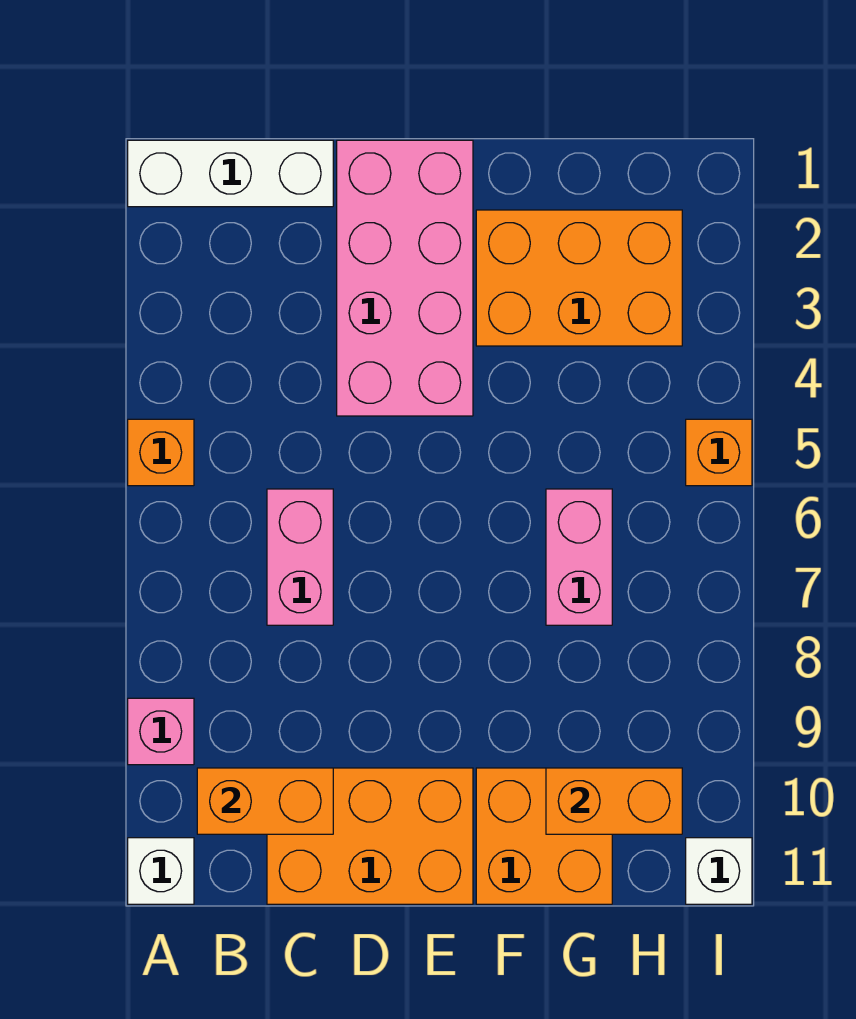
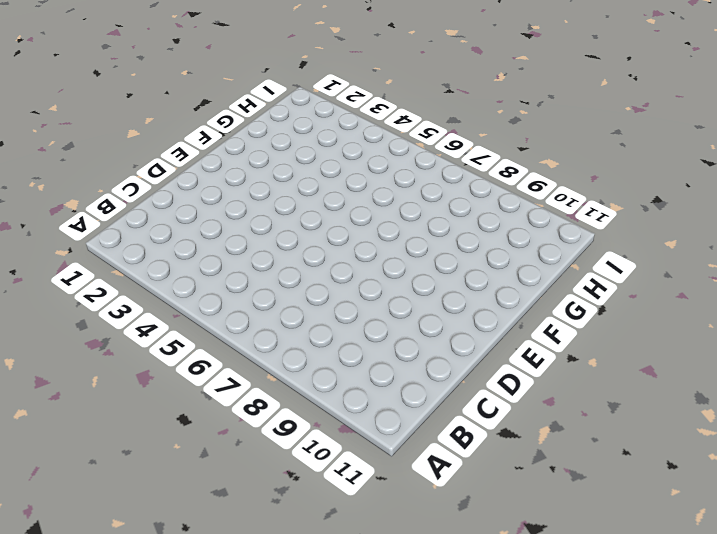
none -> white 1x3 brick [128,140,333,207]
none -> orange 1x1 brick [128,419,194,486]
none -> pink 1x1 brick [128,698,194,765]

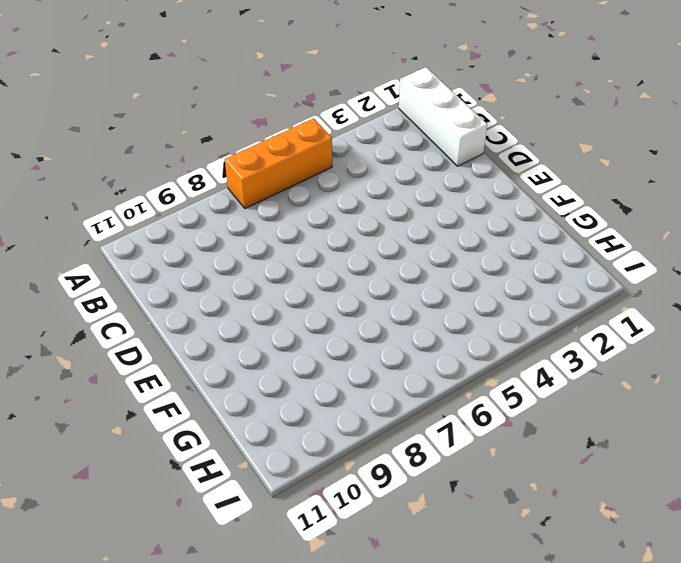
orange 1x3 brick [225,118,332,209] -> orange 1x1 brick [128,419,194,486]
none -> pink 1x1 brick [128,698,194,765]
none -> white 1x1 brick [128,838,194,904]
none -> pink 1x2 brick [267,489,333,625]

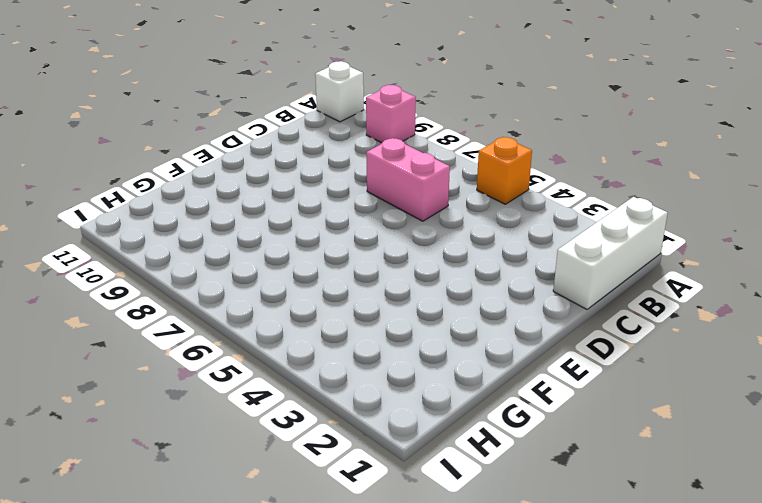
none -> orange 2x3 brick [267,768,473,904]
none -> pink 2x4 brick [337,140,473,416]
none -> orange 2x3 brick [476,210,682,346]

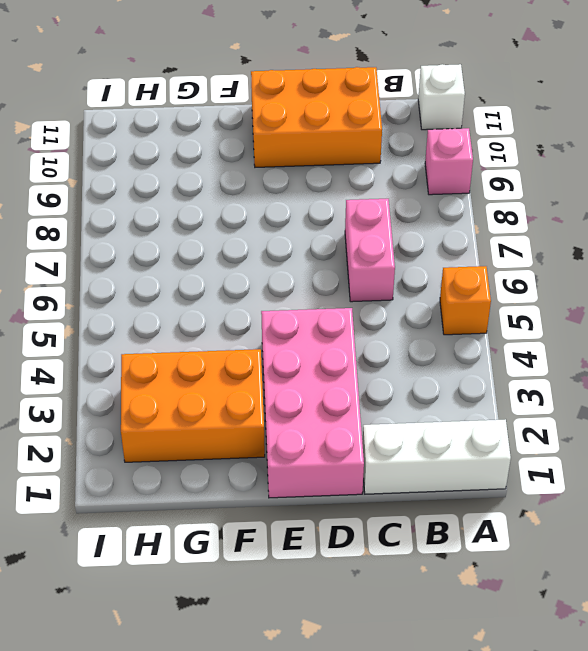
none -> orange 2x2 brick [476,768,612,904]
none -> pink 1x2 brick [546,489,612,625]
none -> orange 1x1 brick [686,419,752,486]

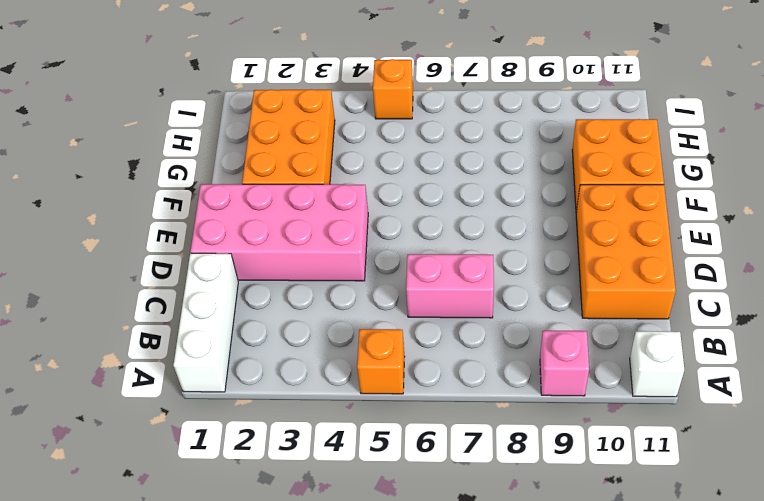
none -> pink 1x2 brick [546,489,612,625]
none -> white 1x1 brick [686,838,752,904]
none -> orange 1x2 brick [197,768,333,834]

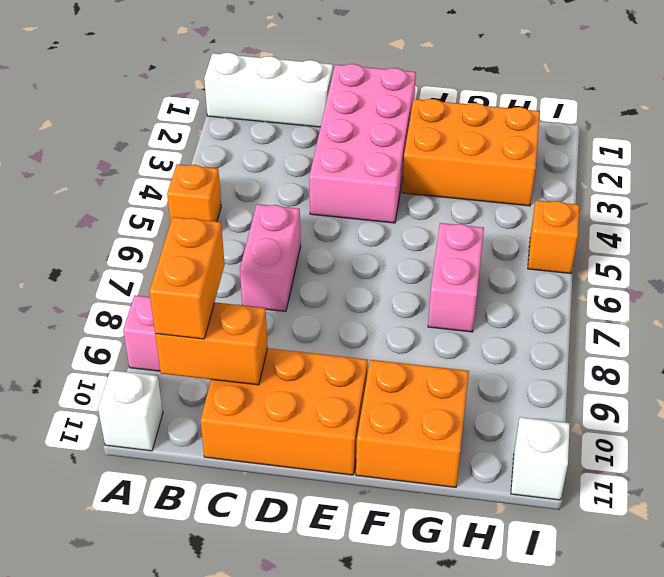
orange 1x2 brick [149,217,225,339] -> orange 1x2 brick turned to [546,768,682,834]

